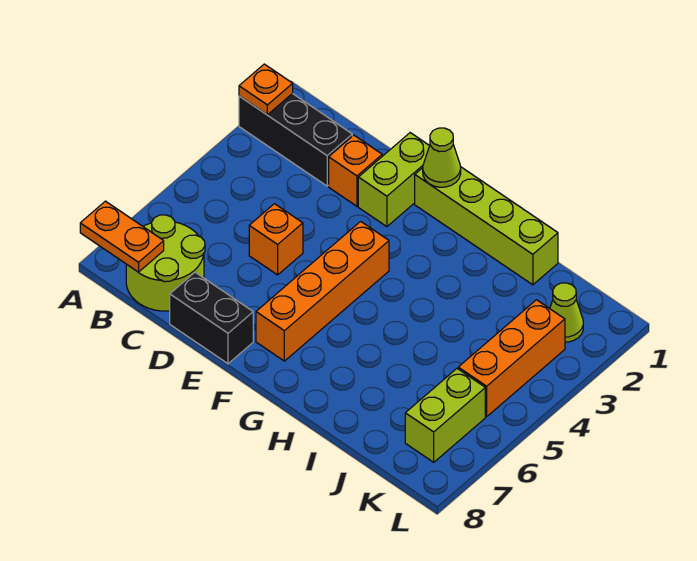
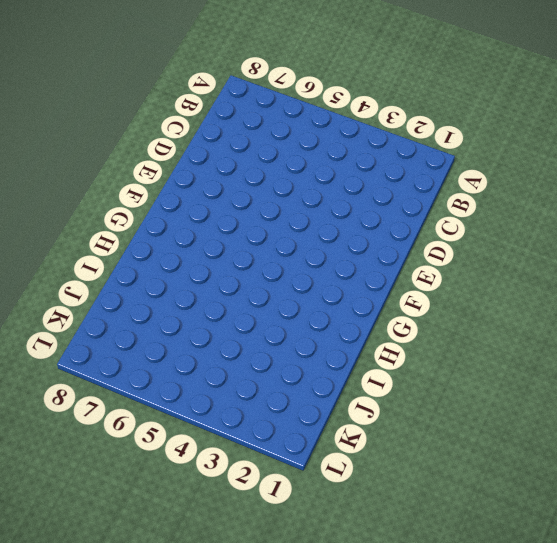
none -> black 1x3 brick [239,93,352,186]
none -> lime 2x2 round brick [126,215,205,311]
none -> orange 1x1 brick [329,135,382,206]

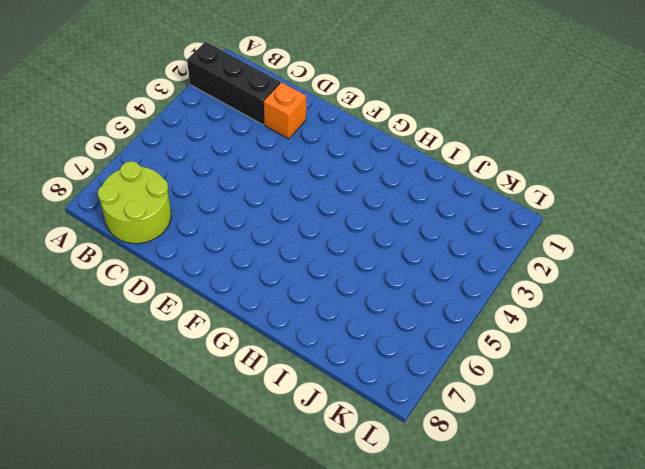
none -> orange 1x1 brick [249,204,303,275]
none -> black 1x2 brick [170,272,253,364]
none -> lime 1x2 brick [358,133,429,227]

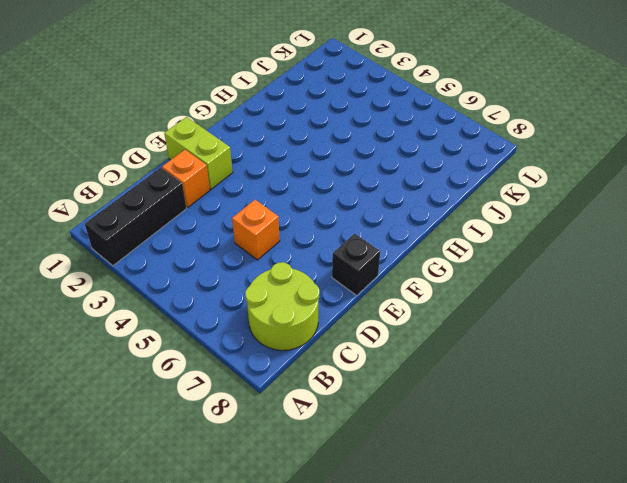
black 1x1 brick [332,233,380,296] -> black 1x2 brick [170,272,253,364]
none -> lime 1x4 brick [415,167,558,285]
none -> orange 1x4 brick [256,221,389,361]
none -> lime 1x1 cone [550,283,583,342]

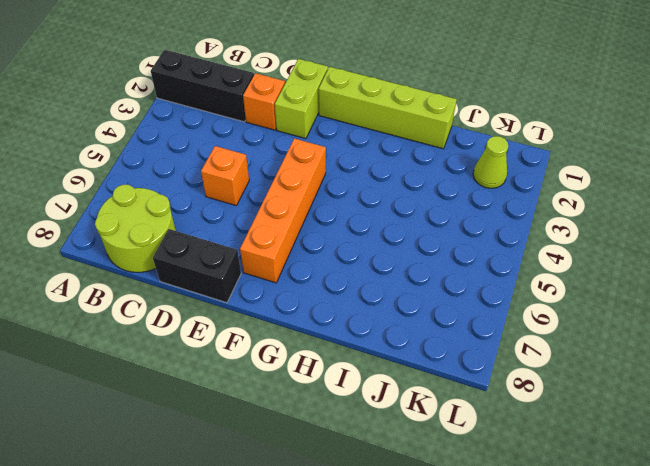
none -> orange 1x3 brick [458,300,565,417]
none -> lime 1x2 brick [405,369,485,462]
none -> orange 1x1 plate [239,64,293,115]

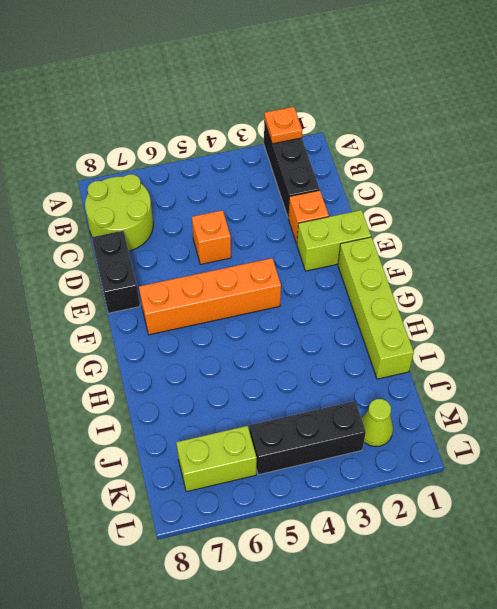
black 1x3 brick [249,401,366,475] -> orange 1x3 brick [458,300,565,417]
none -> orange 1x2 plate [80,201,164,272]
none -> lime 1x1 cone [423,128,461,187]

